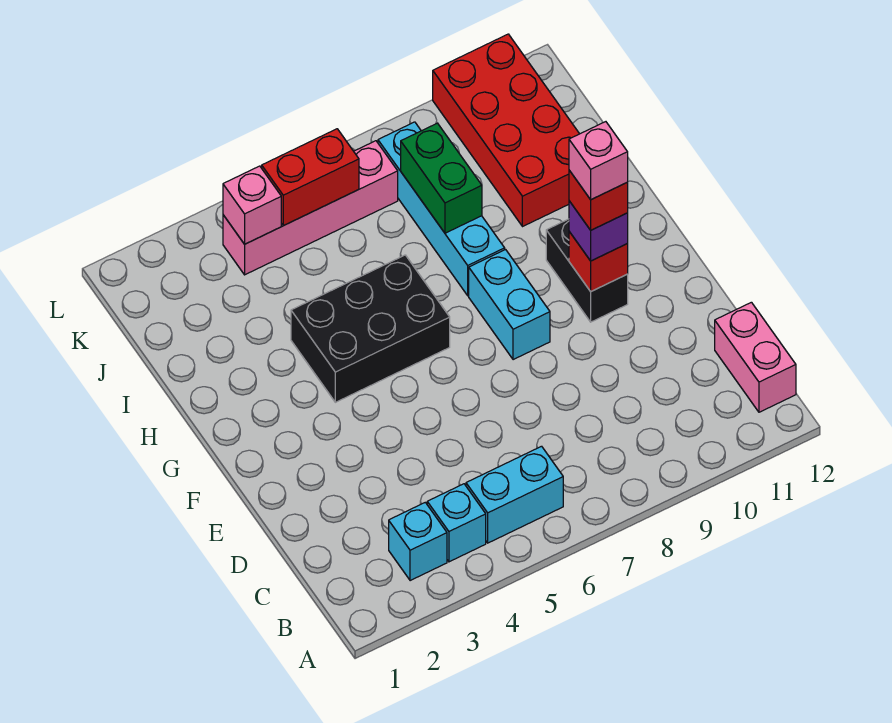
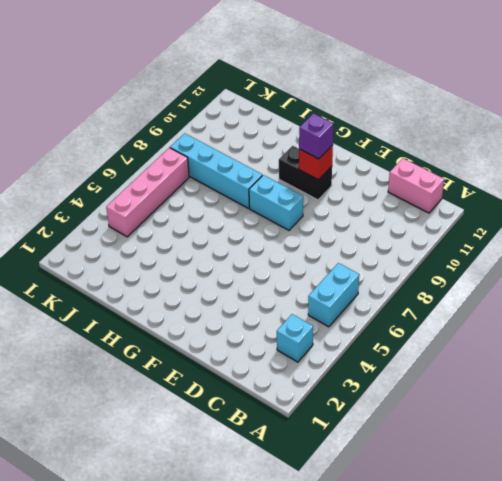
none -> cyan 1x1 brick [427,484,486,562]
none -> black 2x3 brick [291,255,450,402]
none -> red 2x4 brick [433,34,579,227]

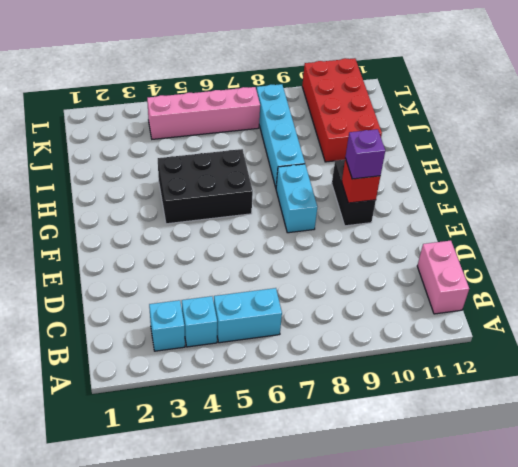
none -> green 1x2 brick [401,123,482,233]
none -> pink 1x1 brick [223,166,281,244]
none -> red 1x2 brick [262,129,359,226]

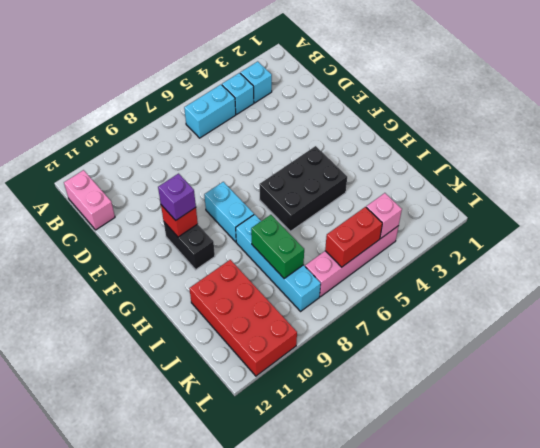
none -> red 1x1 brick [569,170,628,230]
none -> pink 1x1 brick [569,122,628,200]

